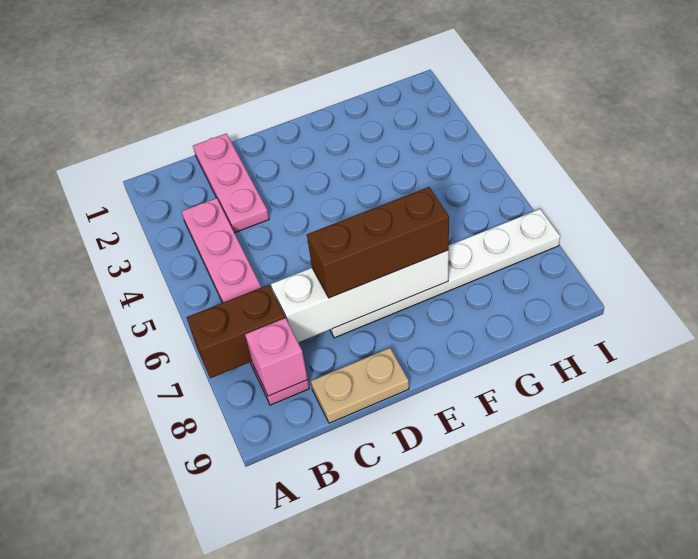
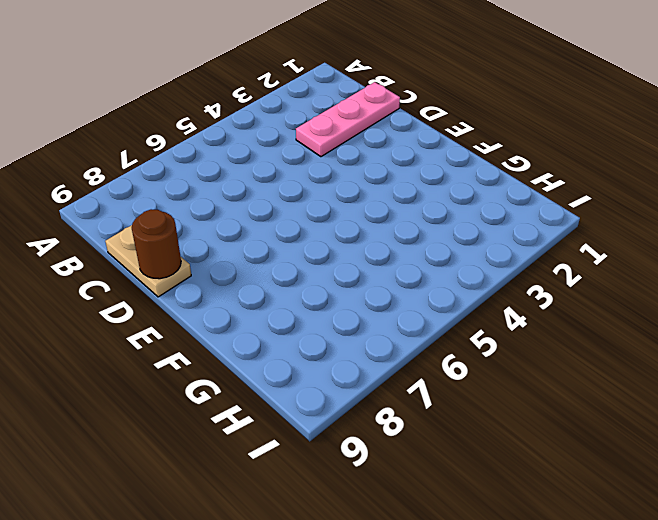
brown 1x1 round brick [132,209,181,279] -> none
none -> pink 1x6 plate [181,198,309,405]
none -> white 1x6 plate [330,209,560,338]

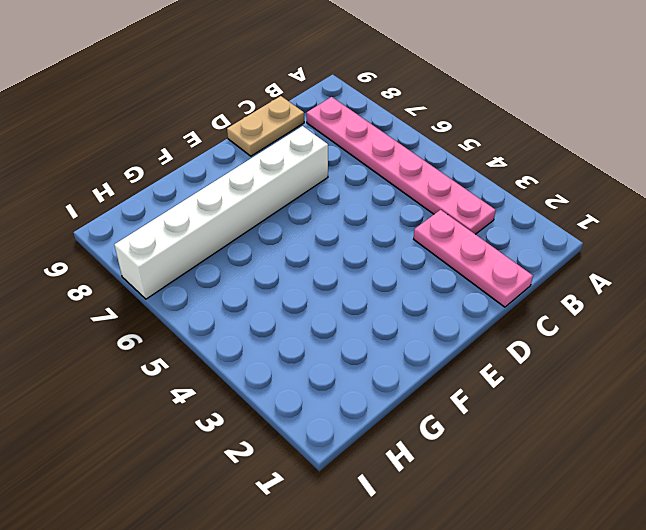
white 1x6 brick [114,126,328,299] -> white 1x6 plate [330,209,560,338]
none -> brown 1x2 brick [187,285,285,378]
none -> pink 1x1 brick [245,318,308,396]

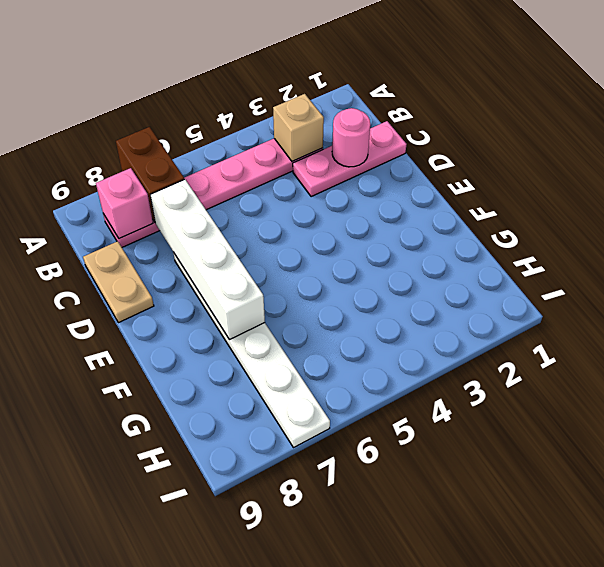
tan 1x1 brick [273,94,324,161] -> none
pink 1x1 round brick [332,108,370,167] -> none
none -> brown 1x3 brick [307,187,449,298]

